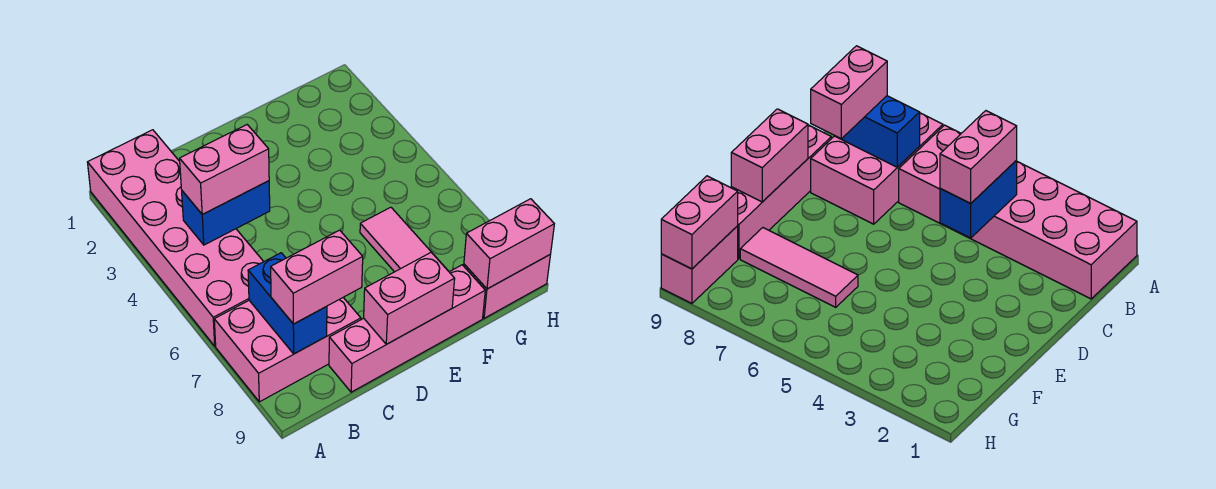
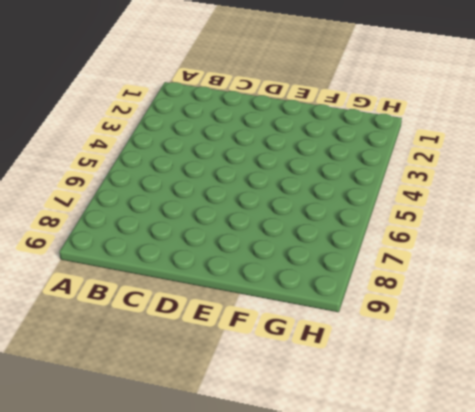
none -> pink 2x6 brick [88,130,264,346]
none -> pink 2x3 brick [214,298,361,402]

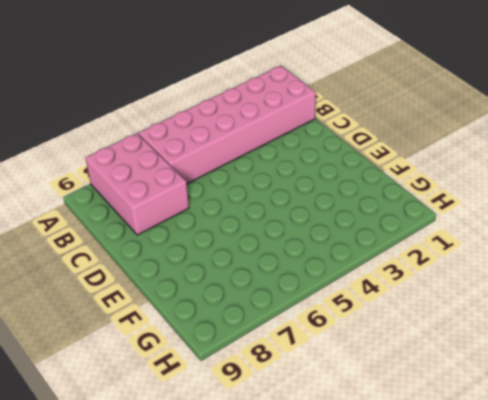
none -> pink 1x4 brick [329,265,485,392]
none -> pink 1x3 tile [360,207,443,272]

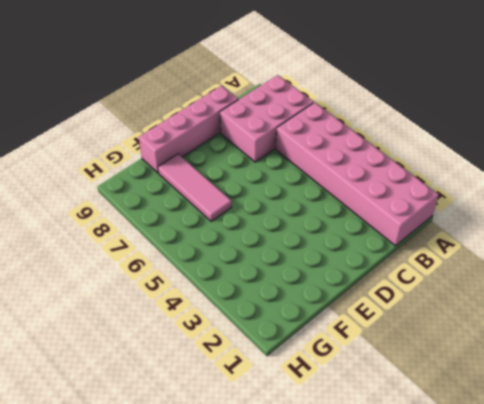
none -> pink 1x2 brick [464,255,550,318]
none -> blue 1x2 brick [182,181,270,245]

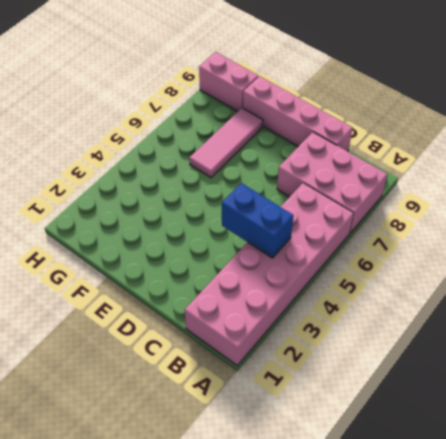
none -> blue 1x2 brick [248,253,327,354]
none -> pink 1x2 brick [364,252,455,344]

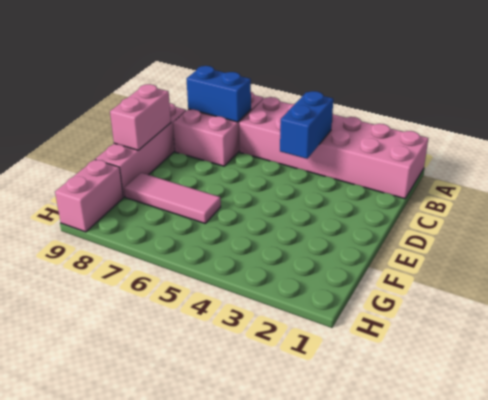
none -> pink 1x2 brick [464,199,554,289]
none -> pink 1x2 brick [180,125,269,214]

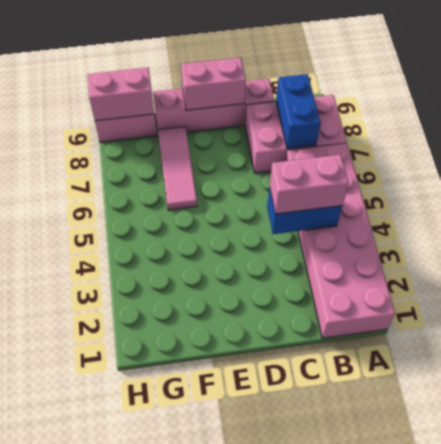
none -> pink 1x2 brick [271,230,363,324]

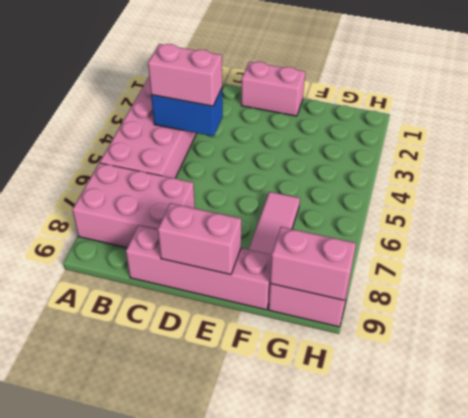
pink 1x2 brick [241,62,305,116] -> pink 1x2 brick moved to [271,230,363,324]
none -> blue 1x2 brick [248,253,327,354]

